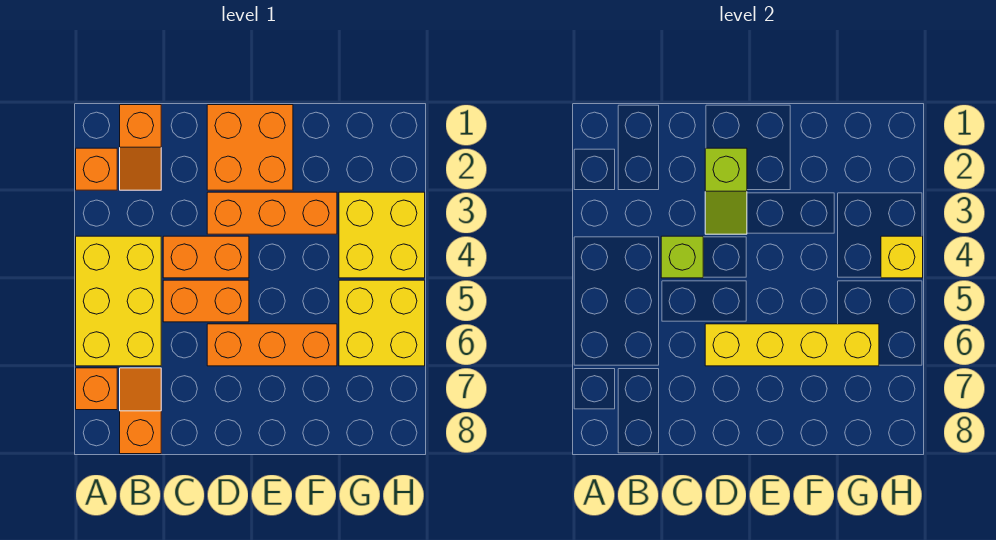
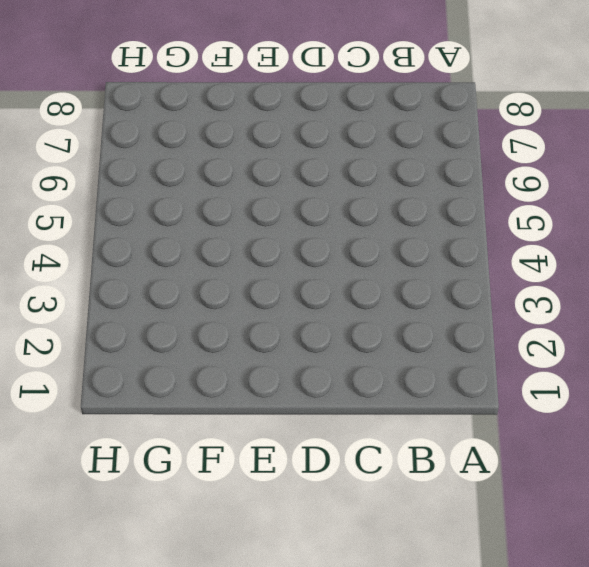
none -> orange 1x1 brick [76,148,117,190]
none -> yellow 2x3 brick [76,236,161,366]
none -> orange 1x1 brick [76,368,117,410]

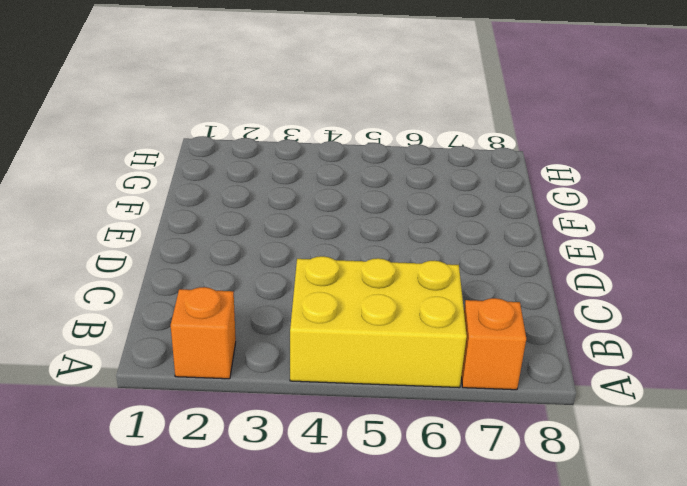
none -> orange 1x2 slope [120,105,161,190]
none -> orange 1x2 slope [120,368,161,454]
none -> orange 1x2 brick [163,236,249,278]

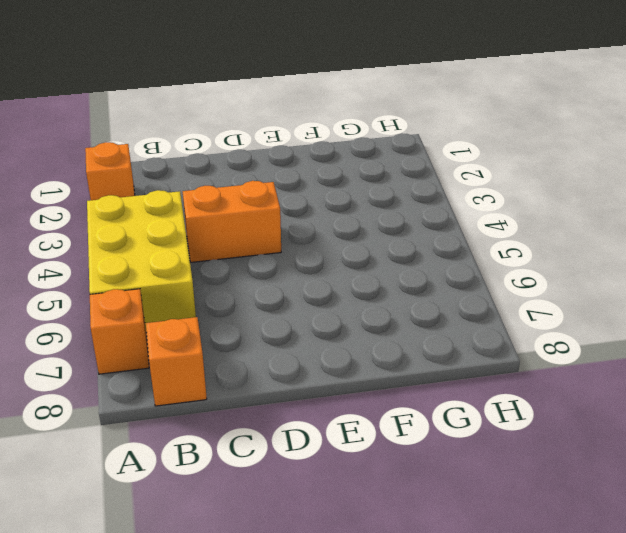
none -> orange 1x2 slope [120,105,161,190]
none -> orange 1x2 brick [163,280,249,322]
none -> orange 2x2 brick [207,105,293,190]

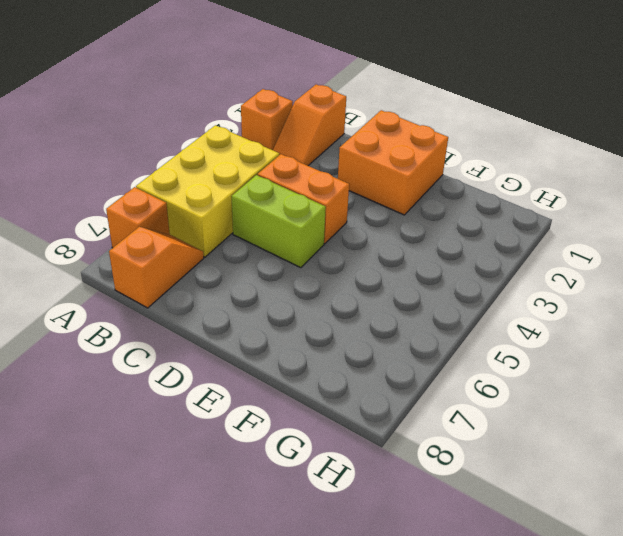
lime 1x2 brick [232,175,326,268] -> orange 1x2 brick [163,280,249,322]
none -> orange 1x3 brick [207,192,337,234]
none -> orange 1x3 brick [207,324,337,366]
none -> yellow 2x2 brick [339,192,425,278]

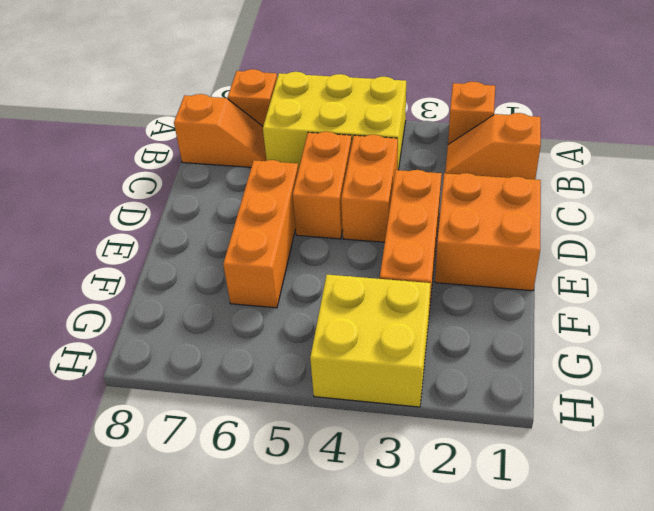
none -> yellow 2x2 brick [339,280,425,366]
none -> lime 1x1 brick [661,236,703,278]
none -> lime 1x2 slope [705,148,747,234]

